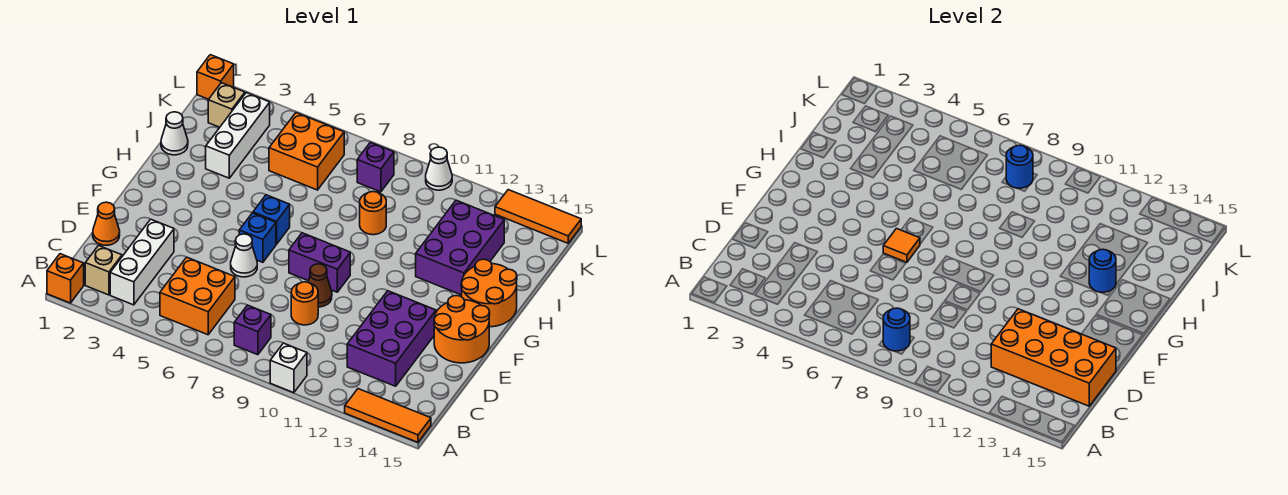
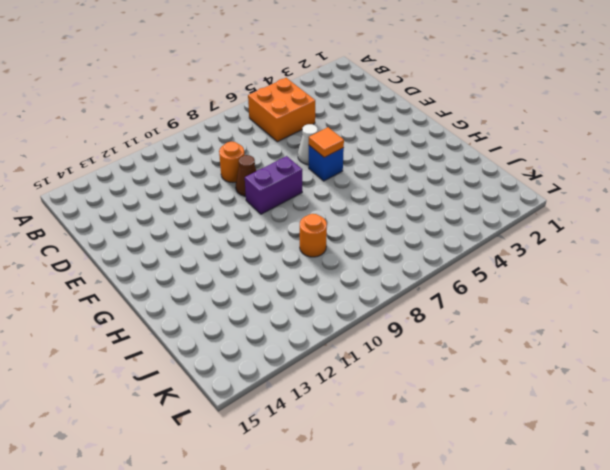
none -> orange 1x1 brick [47,254,84,303]
none -> white 1x1 brick [270,343,307,393]
none -> orange 1x3 tile [345,389,431,442]
none -> tan 1x1 brick [85,246,122,295]

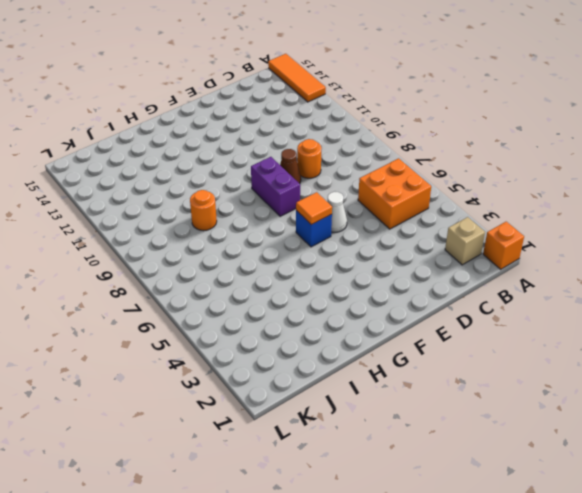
none -> white 1x1 brick [270,343,307,393]
none -> white 1x3 brick [110,219,174,305]
none -> purple 1x1 brick [234,305,271,355]
none -> purple 2x3 brick [347,291,436,386]

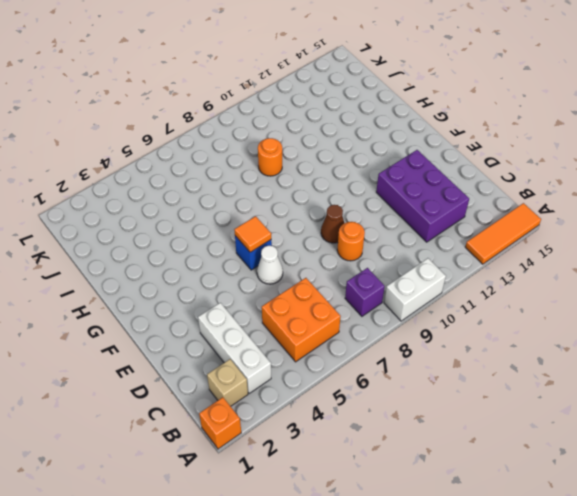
white 1x2 brick [384,258,446,321] -> white 1x1 brick [270,343,307,393]
none -> orange 1x1 cone [93,202,120,245]
none -> orange 2x2 round brick [434,296,490,363]
none -> purple 1x2 brick [289,233,350,292]
none -> blue 1x1 brick [253,195,290,244]

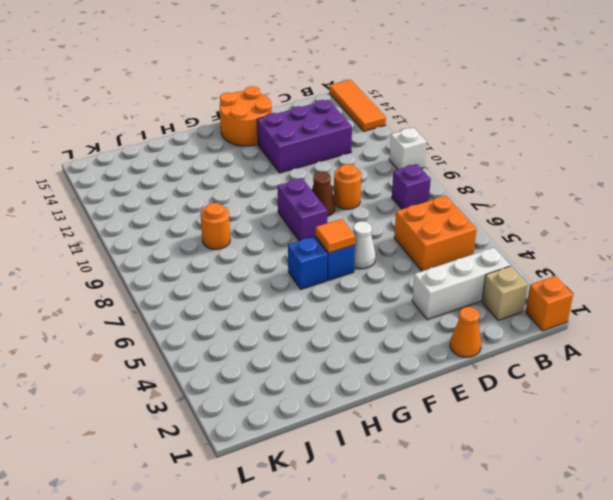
none -> orange 2x2 round brick [461,259,517,327]
none -> purple 2x3 brick [416,200,504,295]
none -> white 1x1 cone [161,112,188,155]
none -> white 1x3 brick [206,93,270,178]

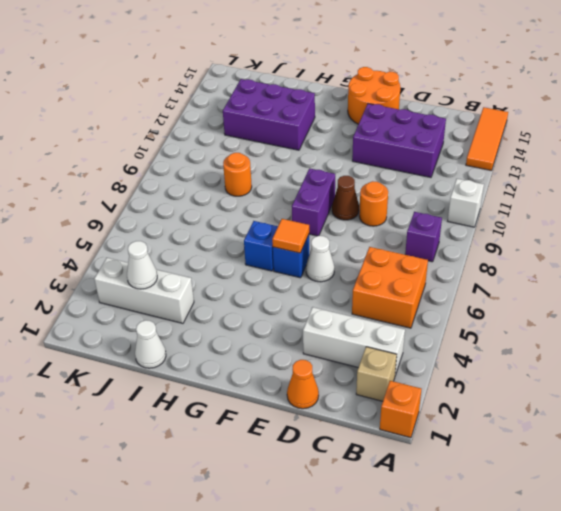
white 1x1 cone [127,241,157,289] -> white 1x1 cone moved to [426,147,452,190]
none -> orange 2x2 round brick [461,259,517,327]
none -> orange 2x2 brick [269,113,344,190]
none -> tan 1x1 brick [208,83,245,127]
none -> purple 1x1 brick [357,142,394,192]

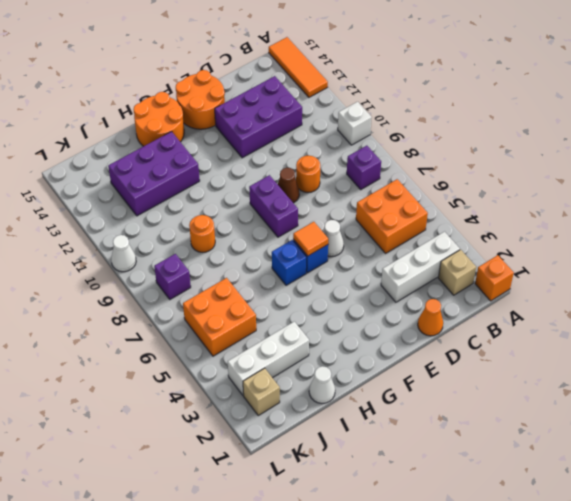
none -> orange 1x1 brick [197,55,234,99]
none -> orange 1x3 tile [495,190,581,243]
none -> blue 1x1 round brick [883,308,910,351]
none -> orange 2x4 brick [991,309,1116,406]

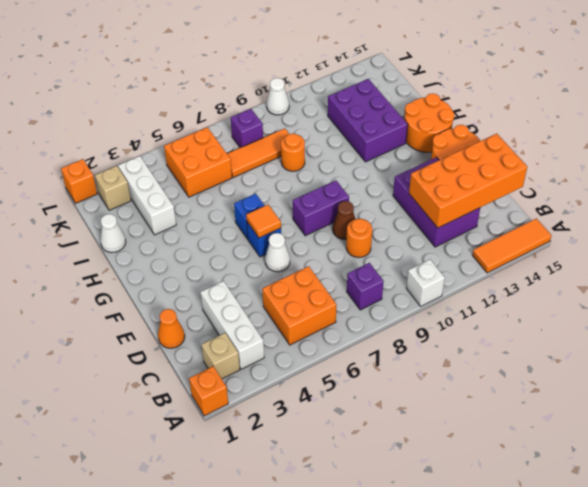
orange 1x3 tile [227,128,289,178] -> orange 1x3 tile moved to [495,190,581,243]
none -> blue 1x1 round brick [883,308,910,351]
none -> blue 1x1 round brick [1089,249,1116,292]
none -> blue 1x1 round brick [1006,145,1033,188]

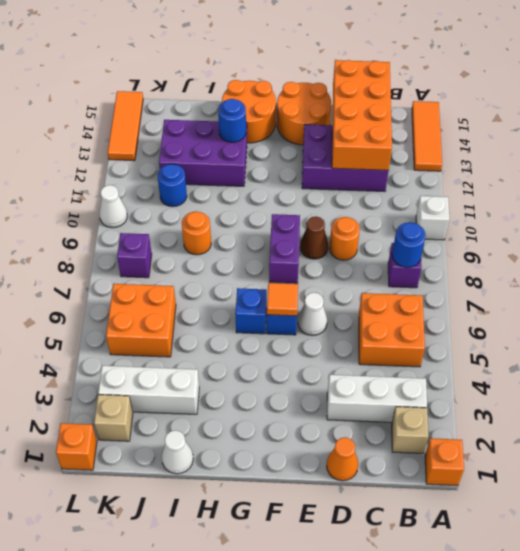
blue 1x1 round brick [158,164,187,207] -> blue 1x1 round brick moved to [1006,145,1033,188]

